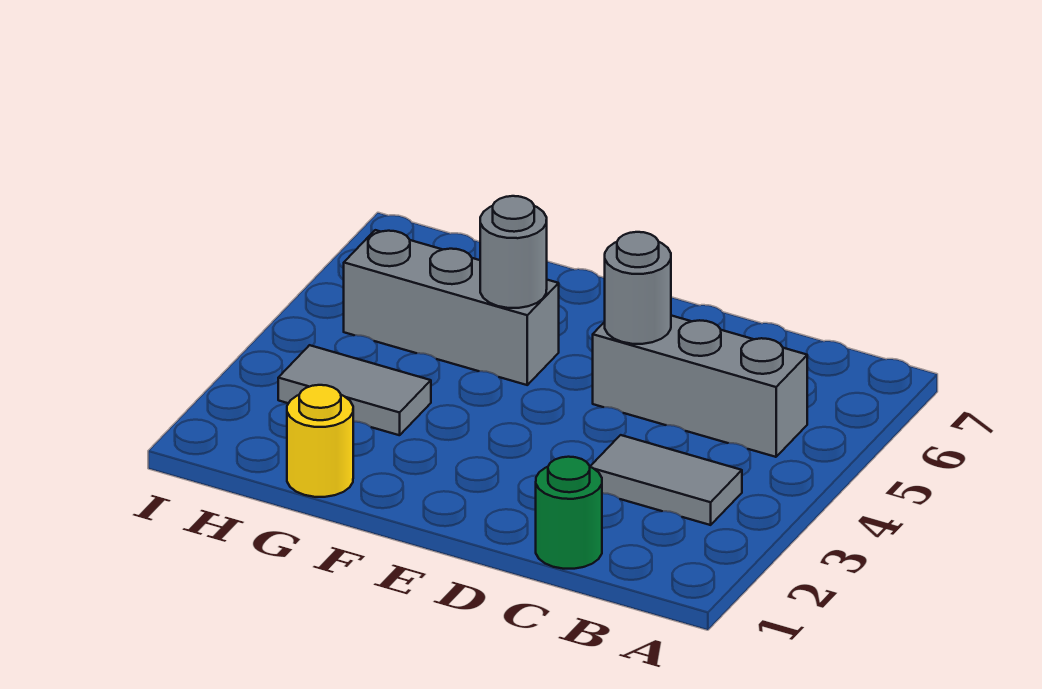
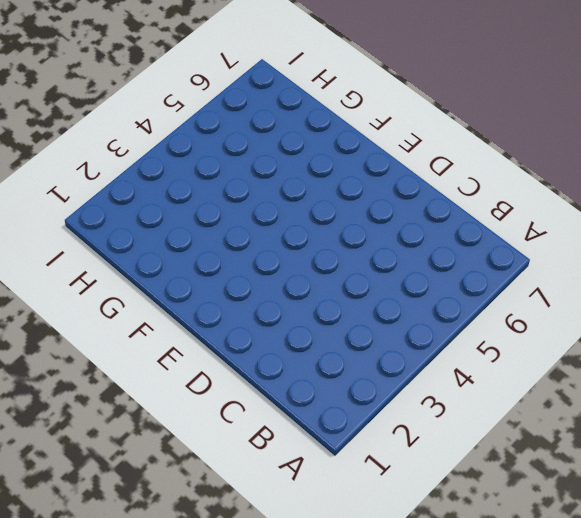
none -> grey 1x2 tile [590,435,742,525]
none -> grey 1x3 brick [593,316,807,457]

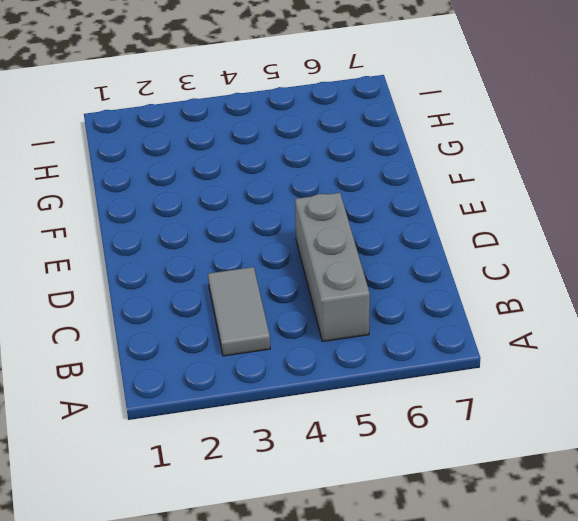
none -> green 1x1 round brick [536,457,602,569]
none -> grey 1x3 brick [344,230,559,385]

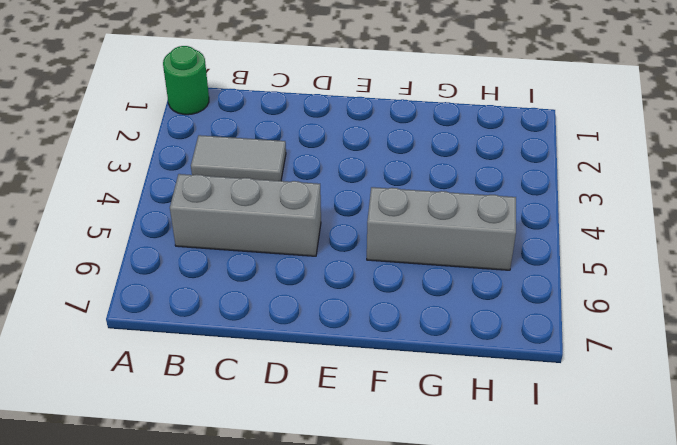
green 1x1 round brick [163,46,209,115] -> green 1x1 round brick moved to [536,457,602,569]
none -> yellow 1x1 round brick [287,385,353,497]
none -> grey 1x2 tile [278,345,431,435]

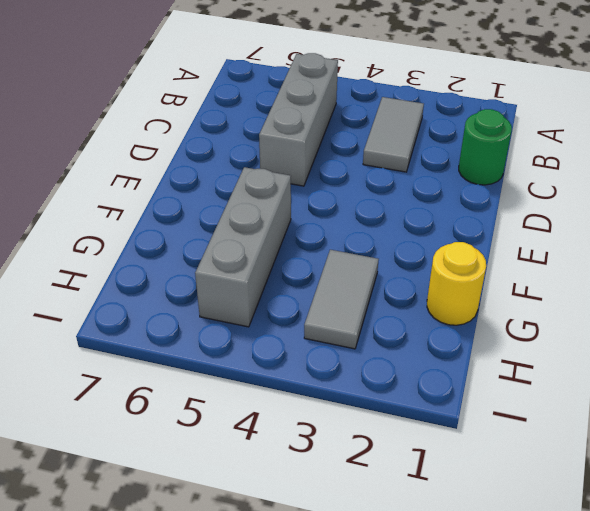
none -> grey 1x1 round brick [605,232,671,344]
none -> grey 1x1 round brick [480,196,547,308]

